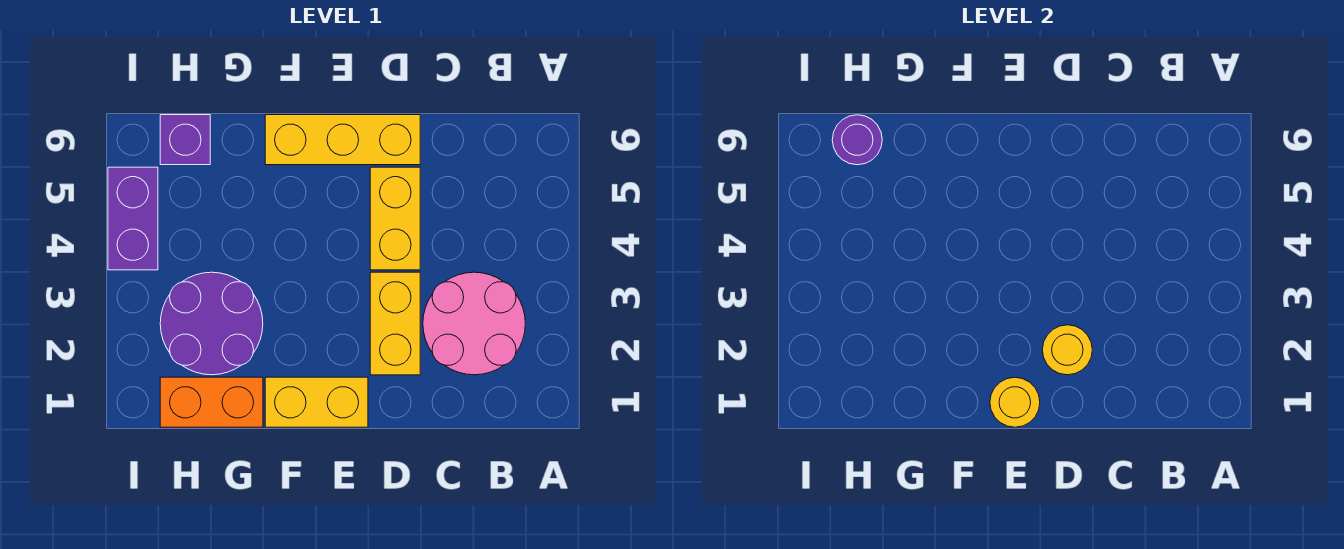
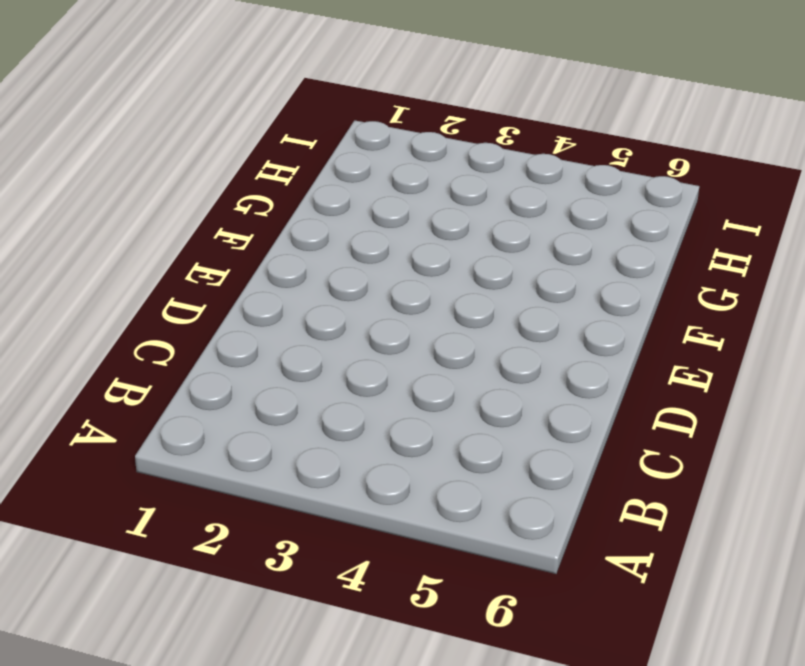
none -> pink 2x2 round brick [423,272,525,375]
none -> yellow 1x2 brick [370,272,420,375]
none -> yellow 1x2 brick [370,167,420,270]

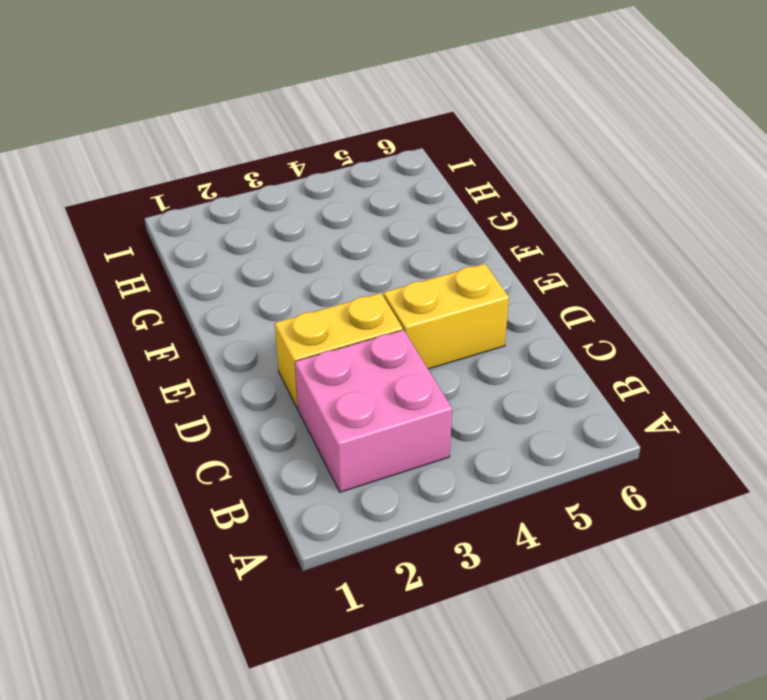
pink 2x2 brick [295,330,452,492] -> pink 2x2 round brick [423,272,525,375]
none -> yellow 1x3 brick [265,115,420,165]
none -> yellow 1x2 brick [265,377,368,427]
none -> orange 1x2 brick [160,377,263,427]

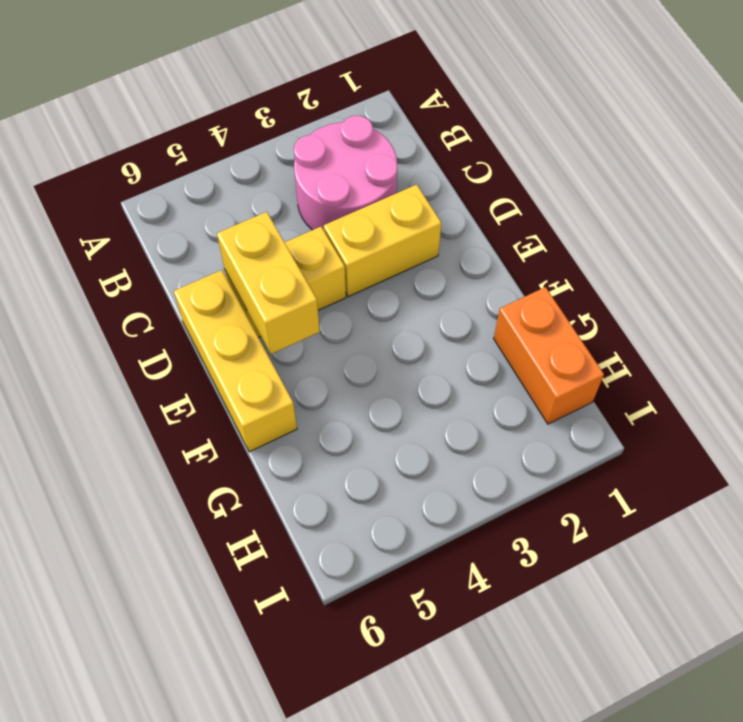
yellow 1x2 brick [217,212,320,354] -> yellow 1x2 brick moved to [265,377,368,427]
none -> purple 2x2 round brick [160,272,263,375]
none -> purple 1x1 brick [160,115,210,165]
none -> purple 1x2 brick [108,167,158,270]

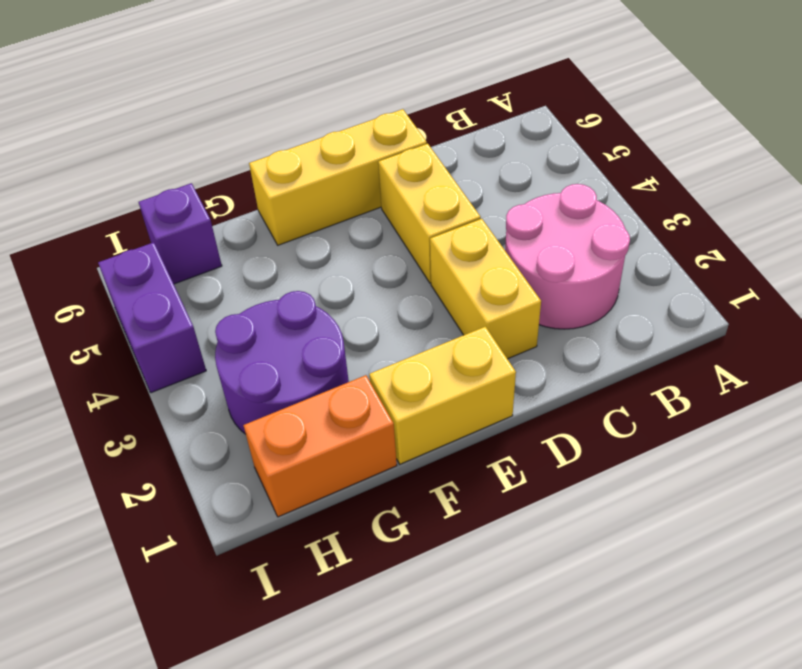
none -> yellow 1x1 round brick [1042,325,1092,375]
none -> yellow 1x1 round brick [990,377,1040,427]
none -> purple 1x1 round brick [832,115,882,165]

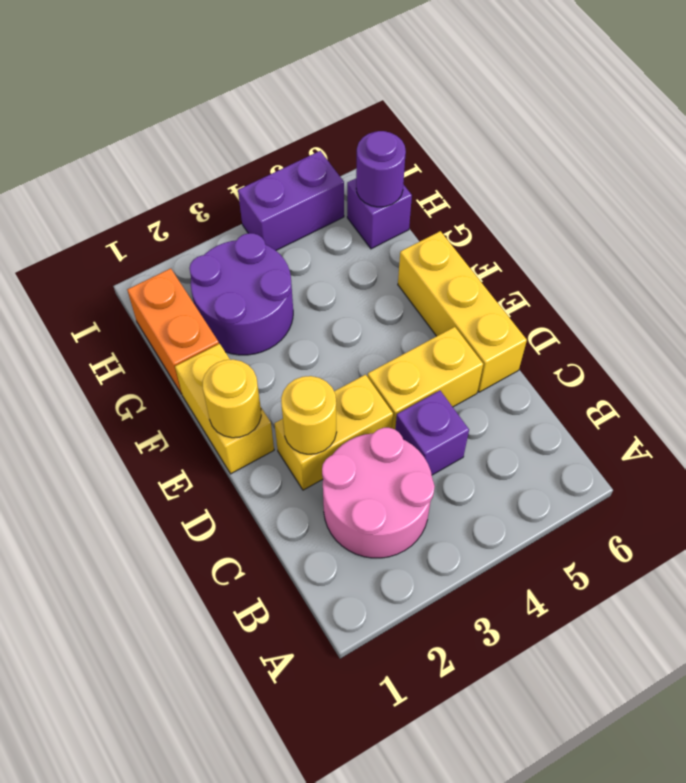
purple 1x1 brick [395,391,469,475] -> none

